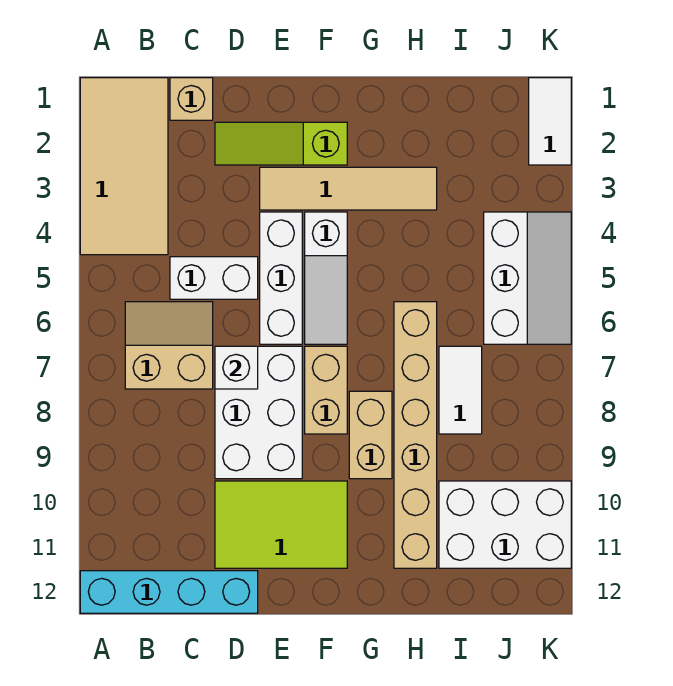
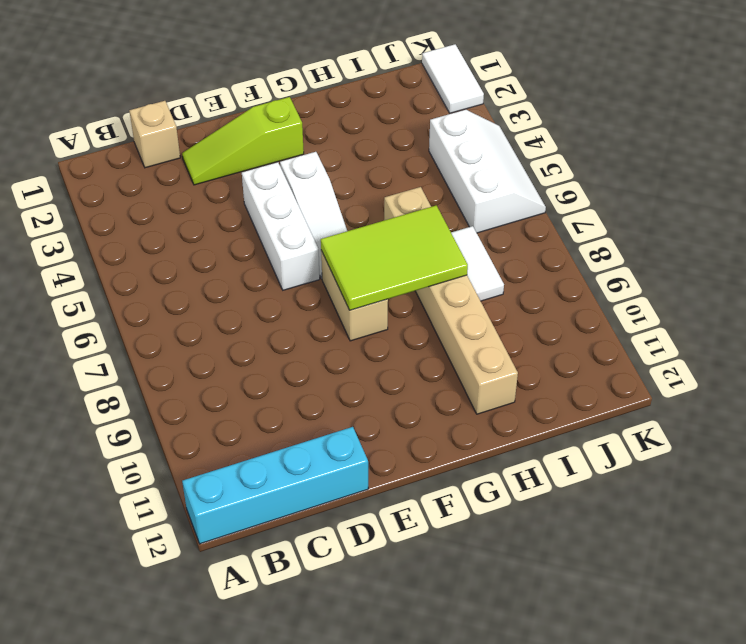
lime 2x3 tile [321,205,468,310] -> lime 2x3 tile moved to [215,481,347,568]
none -> tan 2x4 tile [80,78,168,255]
none -> tan 2x2 slope [125,302,213,389]
none -> white 1x2 brick [170,257,258,299]

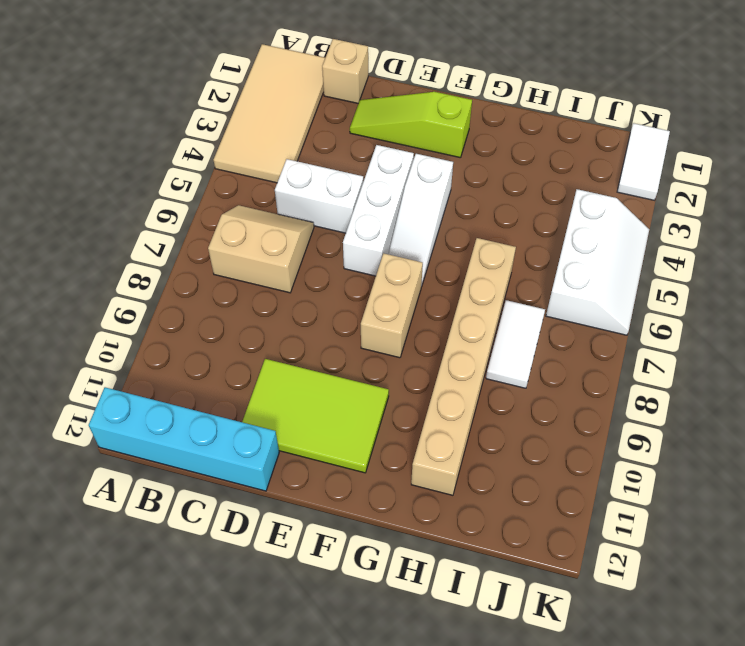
none -> white 2x3 brick [215,346,302,479]
none -> tan 1x4 tile [260,167,437,210]
none -> tan 1x2 brick [349,391,392,479]

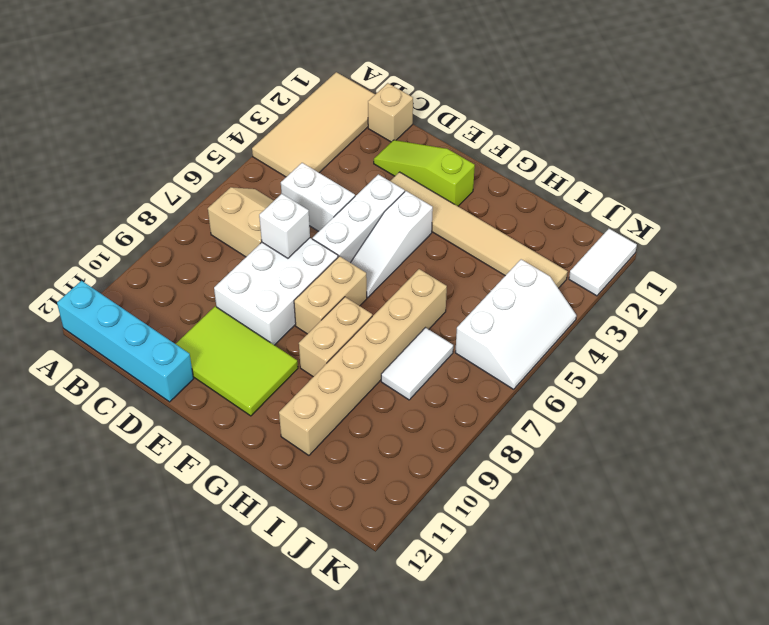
tan 1x6 tile [390,172,568,288] -> tan 1x4 tile [260,167,437,210]
none -> white 2x3 brick [439,481,571,568]

